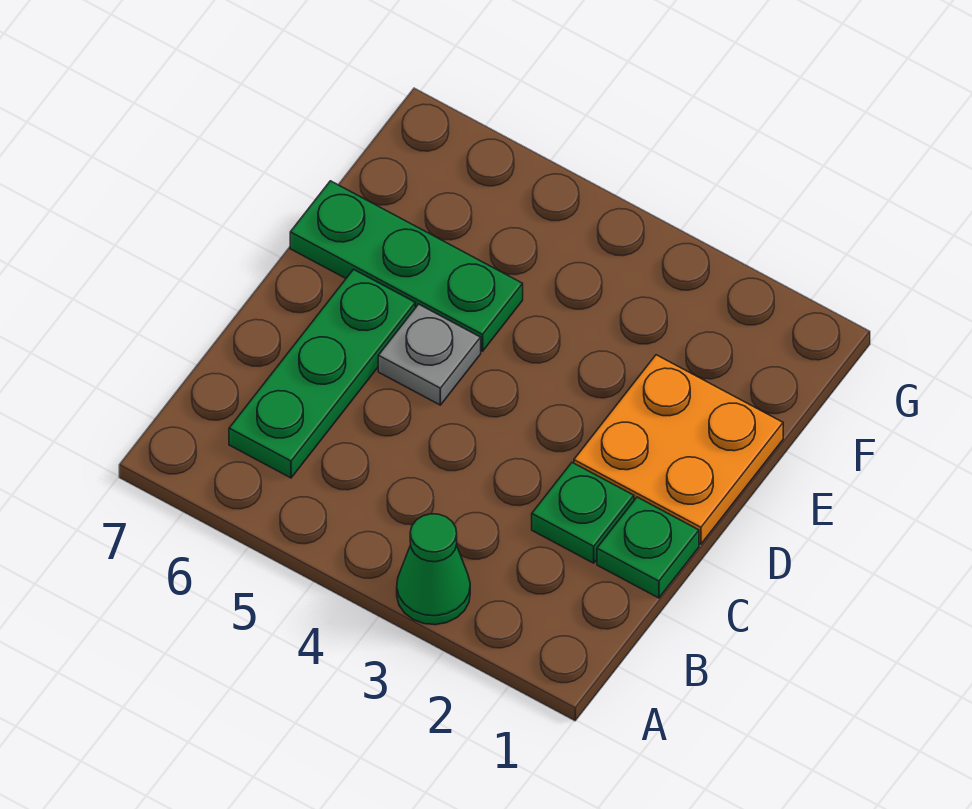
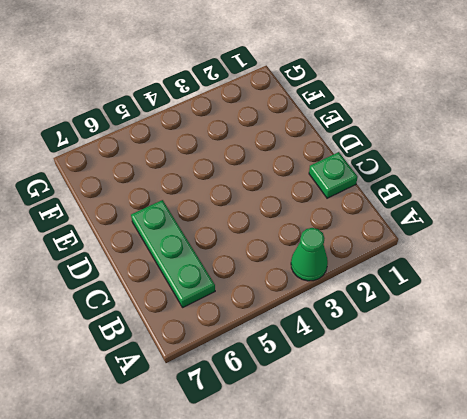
none -> green 1x1 plate [532,463,634,563]
none -> orange 2x2 plate [574,355,783,544]

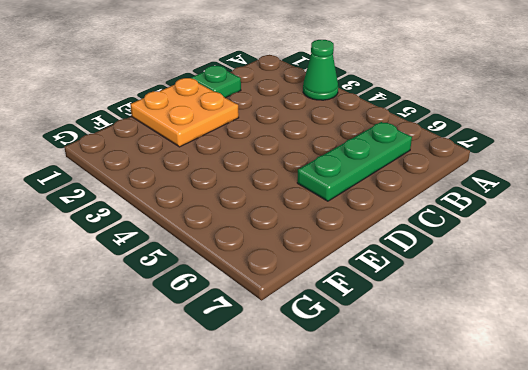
none -> green 1x1 plate [532,463,634,563]
none -> grey 1x1 plate [378,304,481,405]

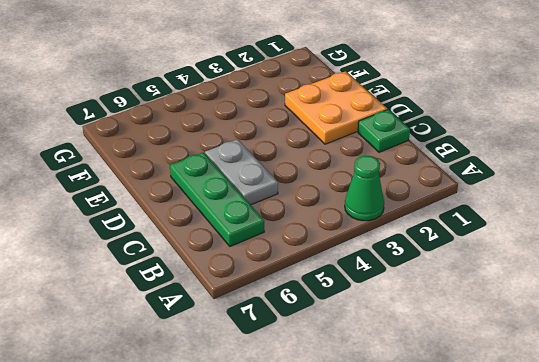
grey 1x2 plate [205,139,278,205] -> grey 1x1 plate [378,304,481,405]
none -> green 1x1 plate [532,463,634,563]
none -> green 1x3 plate [290,181,523,351]

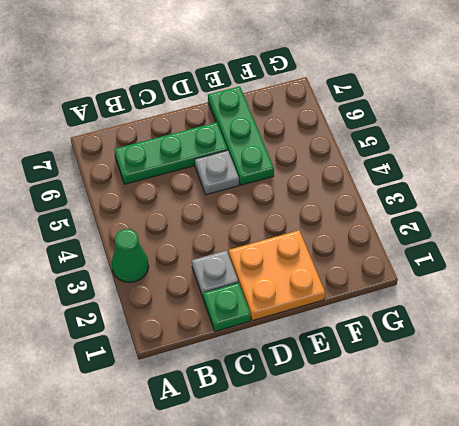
grey 1x1 plate [192,250,238,297] -> green 1x1 plate [532,463,634,563]

